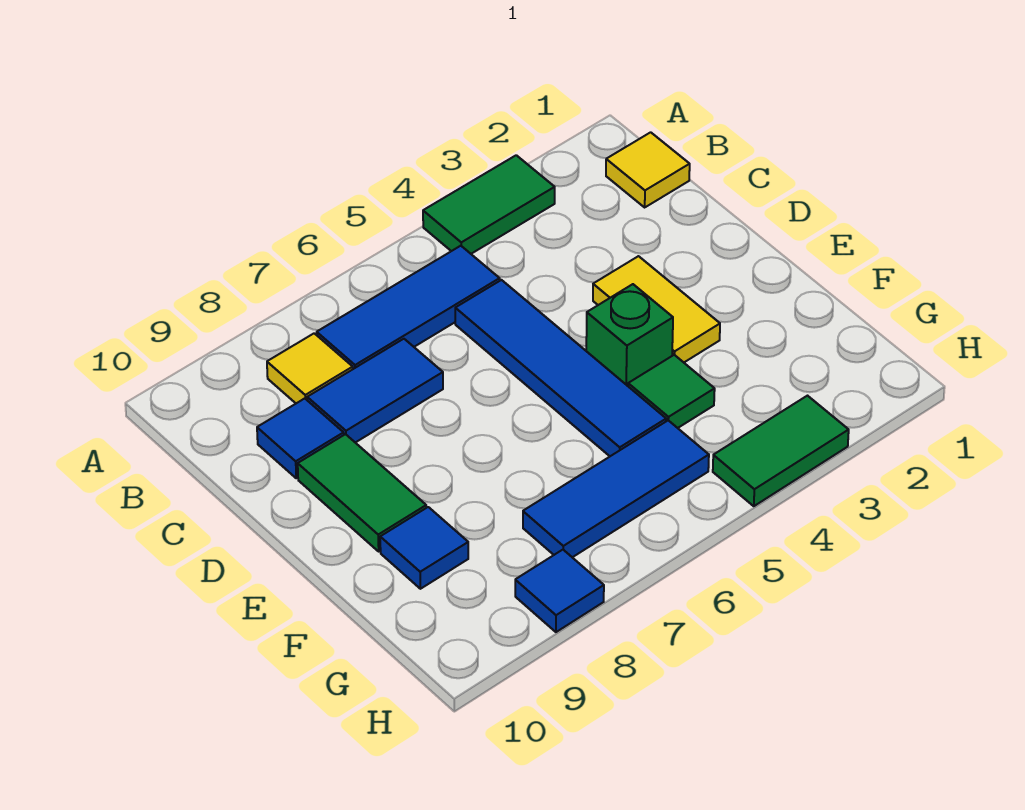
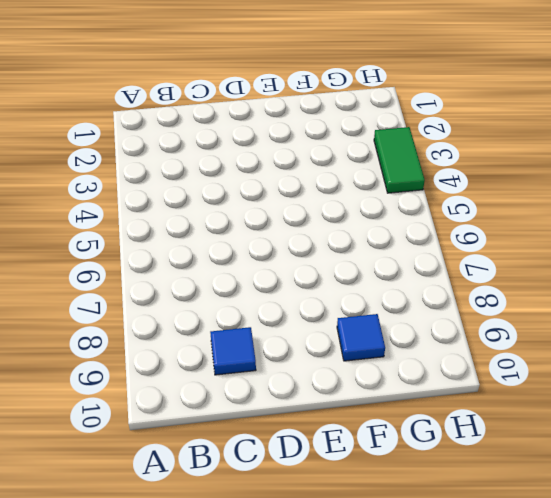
none -> green 1x2 tile [423,155,555,254]
none -> yellow 1x1 tile [606,132,690,207]
none -> blue 1x3 tile [317,246,500,369]

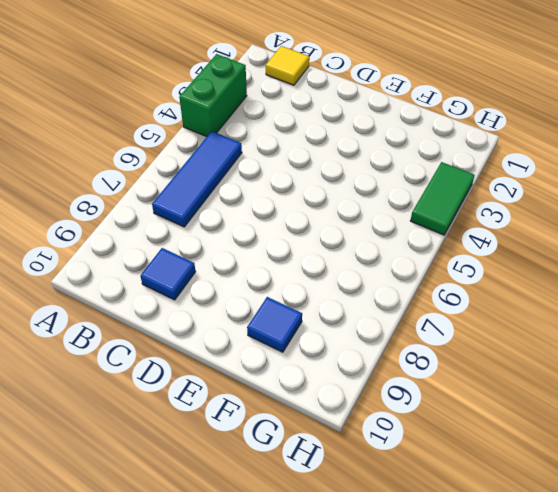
green 1x2 brick [179,54,247,137] -> green 1x2 tile [423,155,555,254]
none -> yellow 1x1 tile [267,333,353,403]
none -> blue 1x4 tile [455,280,666,456]
none -> blue 1x2 tile [307,339,443,443]

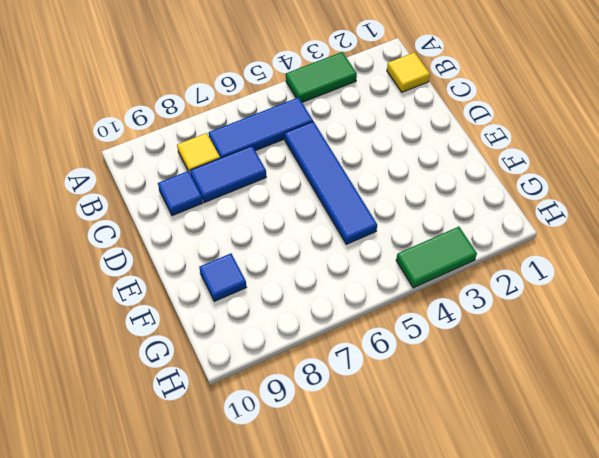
none -> yellow 1x2 tile [593,256,720,362]
none -> green 1x2 tile [298,434,426,551]
none -> green 1x1 brick [586,284,673,386]

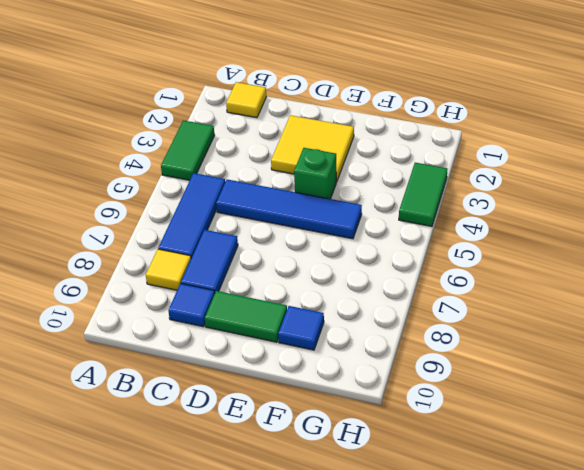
yellow 2x2 tile [271,115,354,182] -> yellow 1x2 tile [593,256,720,362]
none -> green 1x1 tile [628,355,715,428]
none -> blue 1x3 tile [523,420,709,557]
none -> blue 1x1 tile [515,550,604,632]

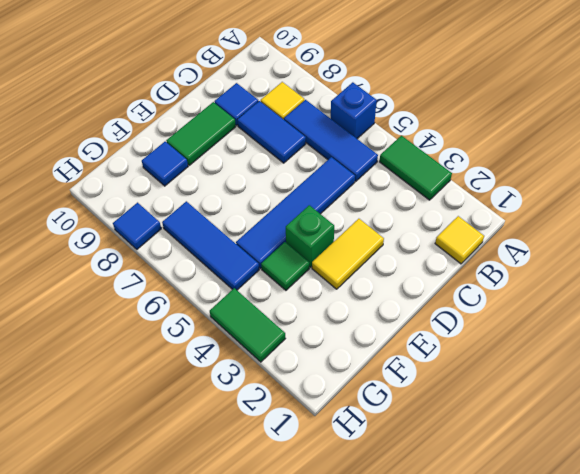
blue 1x1 brick [331,82,377,139] -> none

